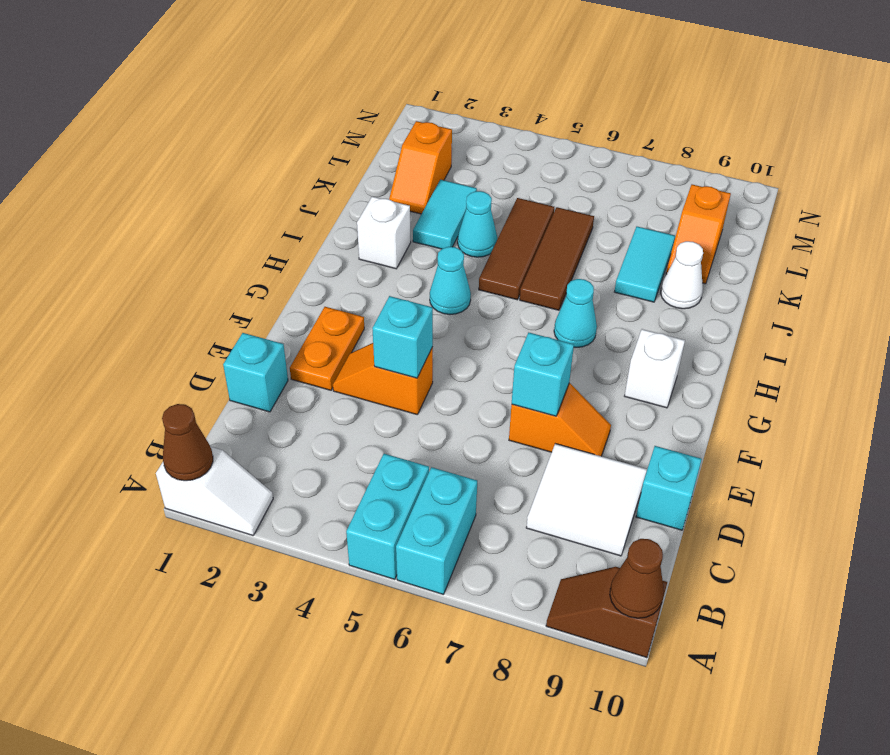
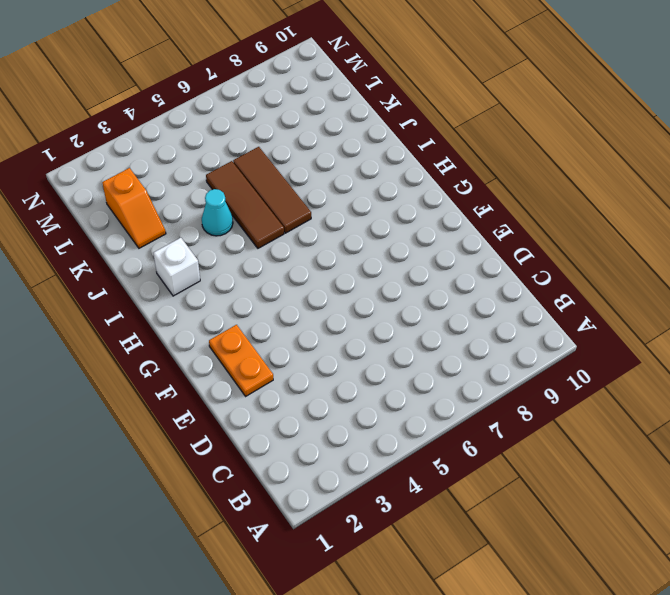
none -> white 1x2 slope [156,447,273,535]
none -> cyan 1x2 brick [346,454,429,579]
none -> cyan 1x2 brick [396,467,477,594]

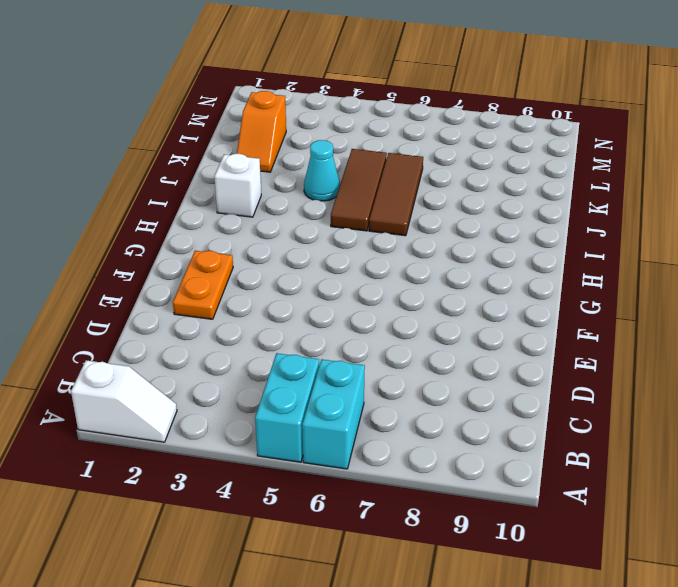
none -> brown 1x2 slope [546,567,667,658]
none -> white 2x2 tile [526,444,647,556]
none -> cyan 1x1 brick [223,333,288,412]

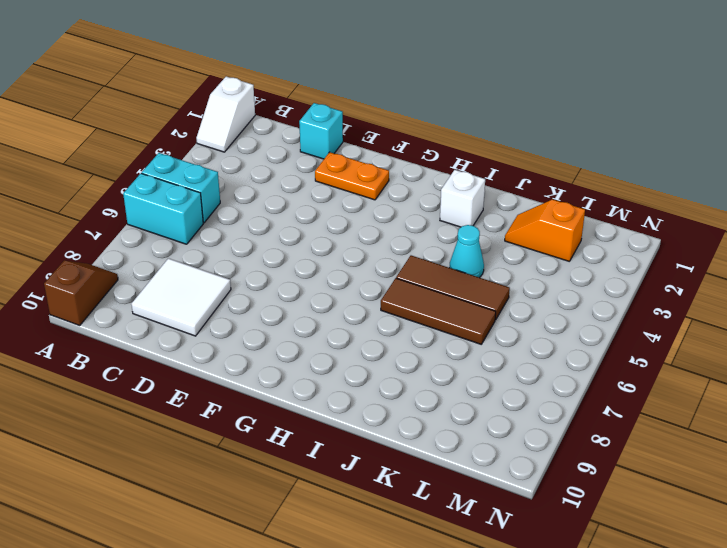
none -> cyan 1x1 brick [636,446,702,530]
none -> orange 1x2 slope [333,343,433,415]
none -> orange 1x2 slope [509,383,611,456]

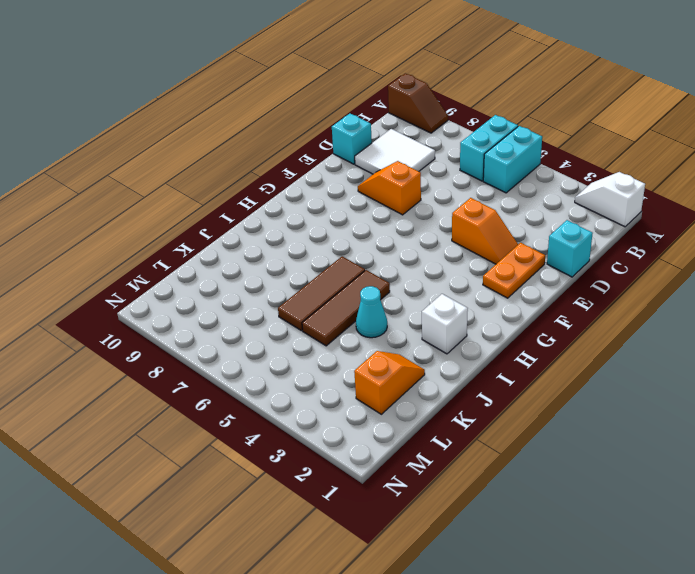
none -> white 1x1 brick [625,329,685,408]
none -> cyan 1x1 cone [430,247,471,315]
none -> cyan 1x1 cone [554,279,597,347]

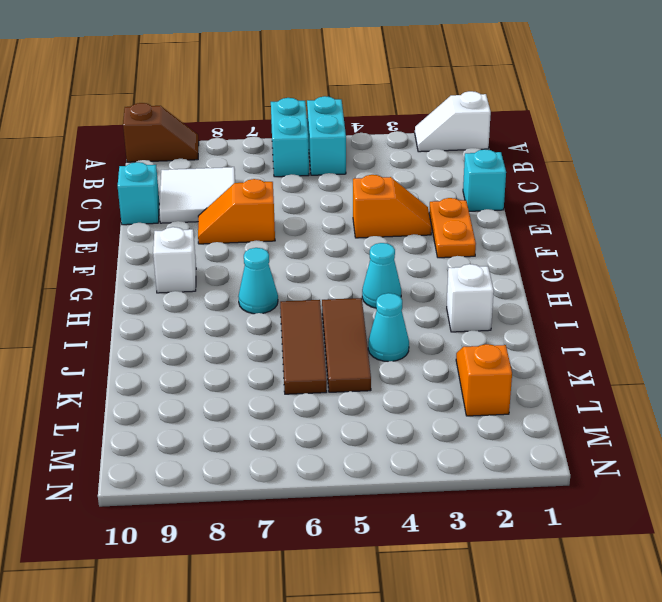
none -> cyan 1x2 tile [413,180,477,249]
none -> cyan 1x2 tile [614,227,675,302]
none -> white 1x1 cone [661,241,703,309]

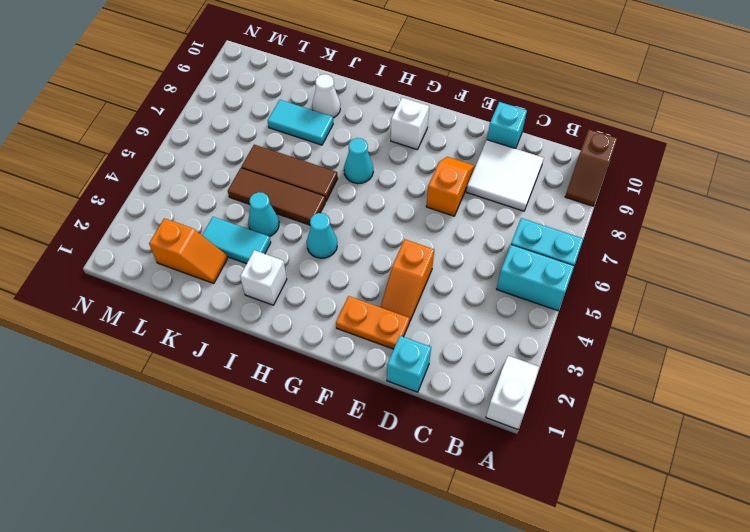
none -> orange 1x2 slope [666,185,731,284]
none -> brown 1x1 cone [162,404,213,481]
none -> brown 1x1 cone [610,539,664,618]

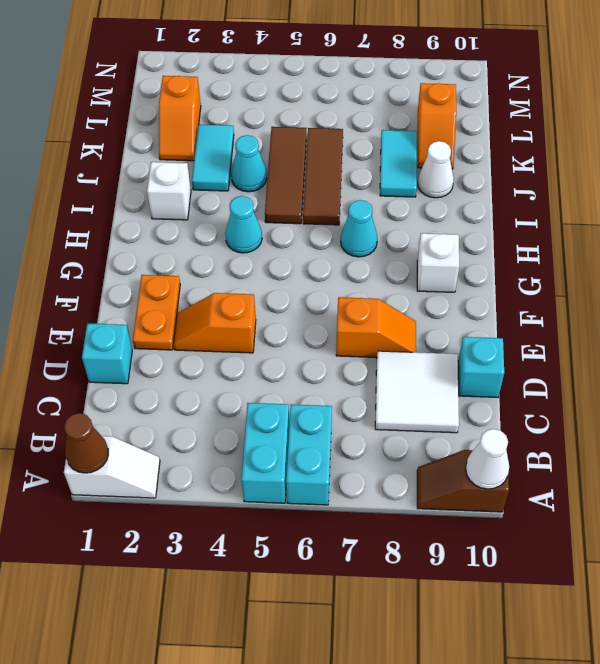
white 1x1 cone [466,429,509,489] -> brown 1x1 cone [610,539,664,618]
none -> cyan 1x1 brick [372,296,433,378]
none -> cyan 1x1 brick [512,333,574,416]

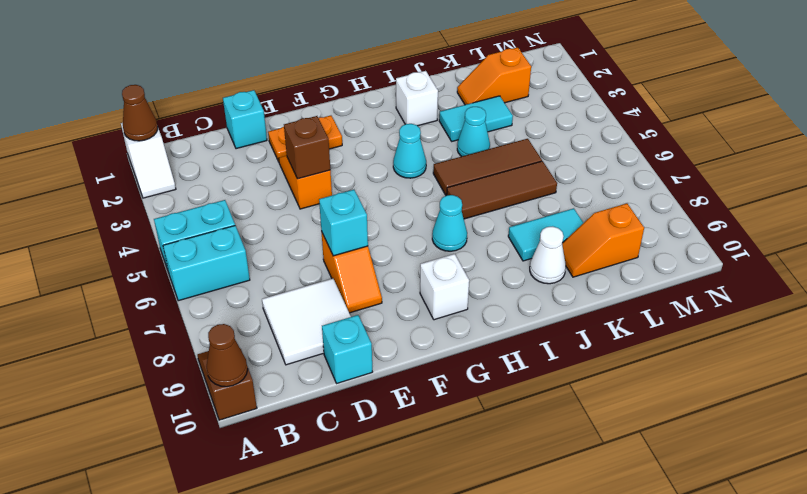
brown 1x1 brick [284,116,330,179] -> cyan 1x1 brick [372,296,433,378]

